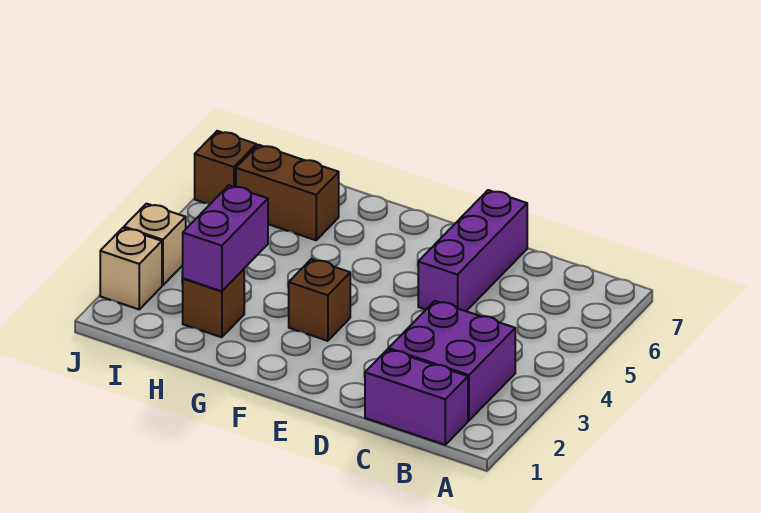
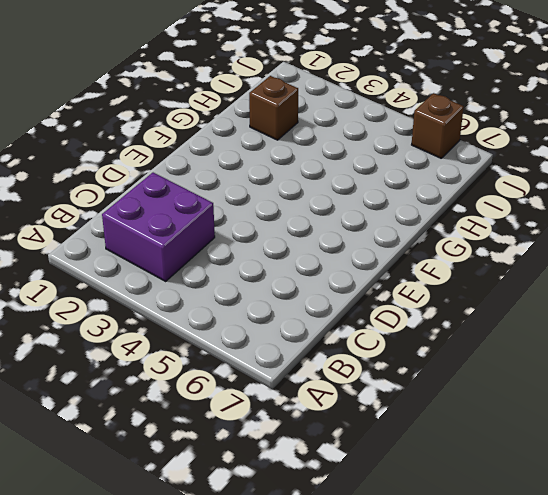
none -> purple 1x2 brick [365,349,468,445]
none -> purple 1x3 brick [418,190,527,311]

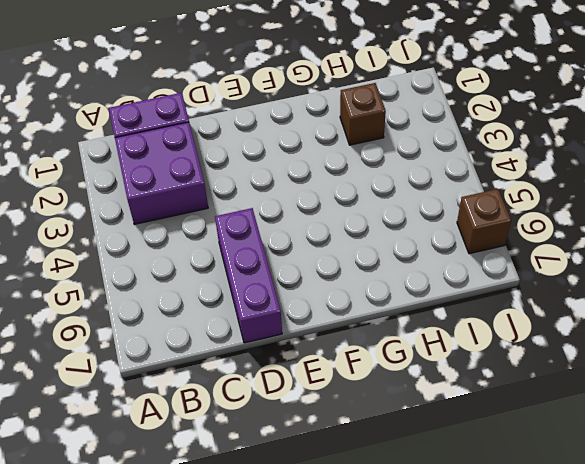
none -> brown 1x1 brick [289,259,350,341]
none -> brown 1x2 brick [236,145,339,240]

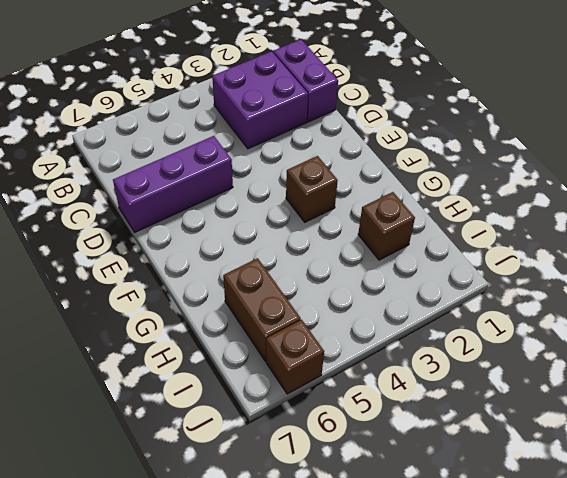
none -> tan 1x1 brick [100,228,162,309]
none -> tan 1x1 brick [124,204,186,285]

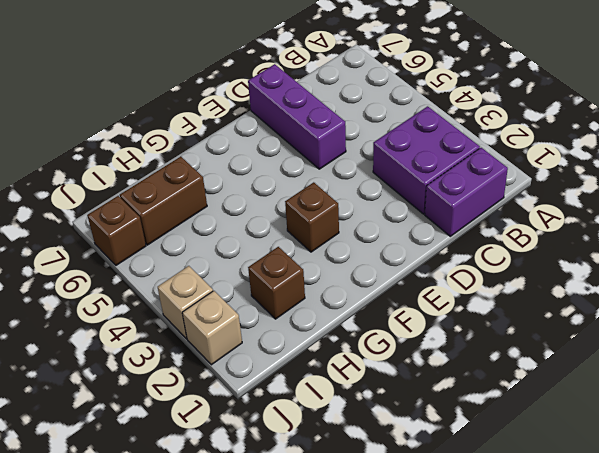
none -> purple 1x2 brick [183,185,268,291]

